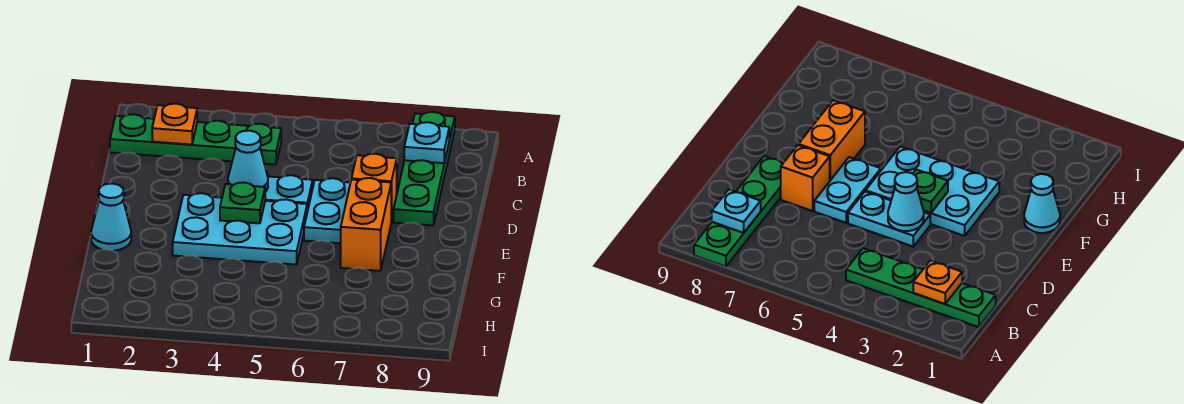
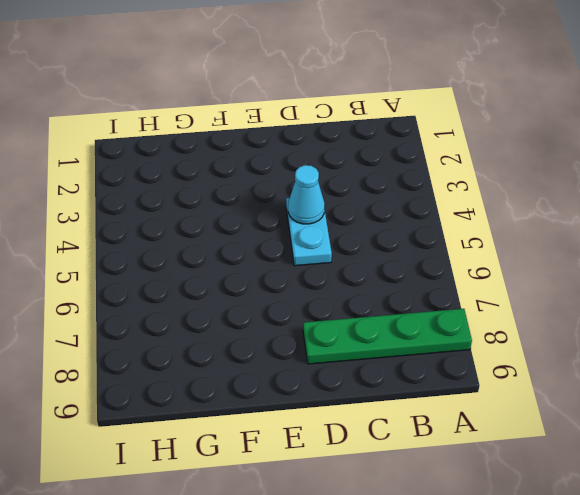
none -> green 1x4 plate [110,114,281,165]
none -> cyan 1x2 plate [304,178,350,243]
none -> orange 1x1 brick [352,154,397,222]

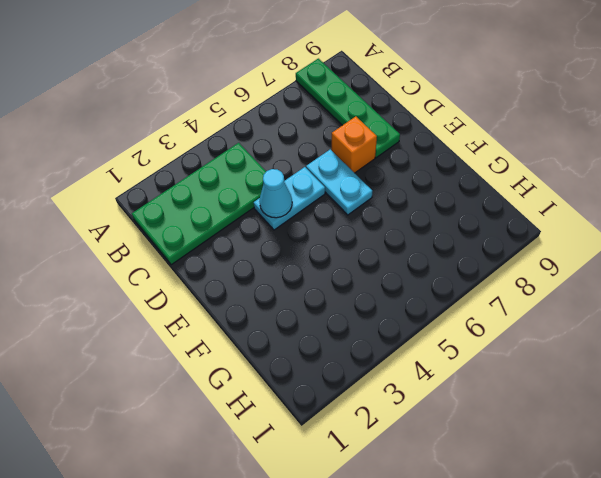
green 2x4 plate [132,143,266,265] -> green 1x4 plate [110,114,281,165]
none -> cyan 2x3 plate [173,193,307,265]
none -> orange 1x2 brick [341,178,391,271]
none -> cyan 1x1 cone [91,184,131,251]

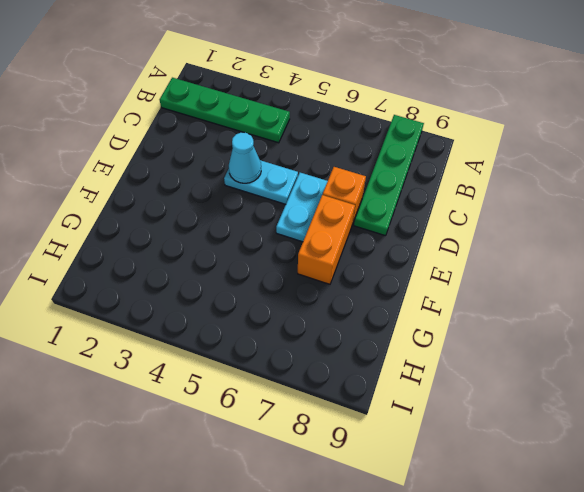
none -> cyan 2x3 plate [173,193,307,265]
none -> cyan 1x1 cone [91,184,131,251]
none -> orange 1x1 plate [152,104,197,145]

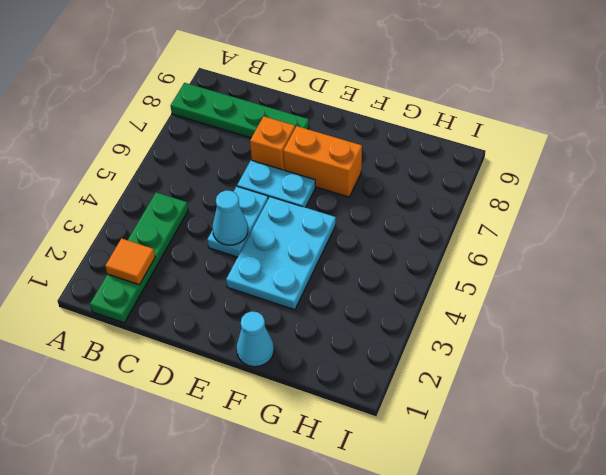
orange 1x1 tile [105,238,155,285] -> orange 1x1 plate [152,104,197,145]
none -> cyan 1x1 plate [404,122,449,163]
none -> green 1x1 plate [220,183,265,223]

